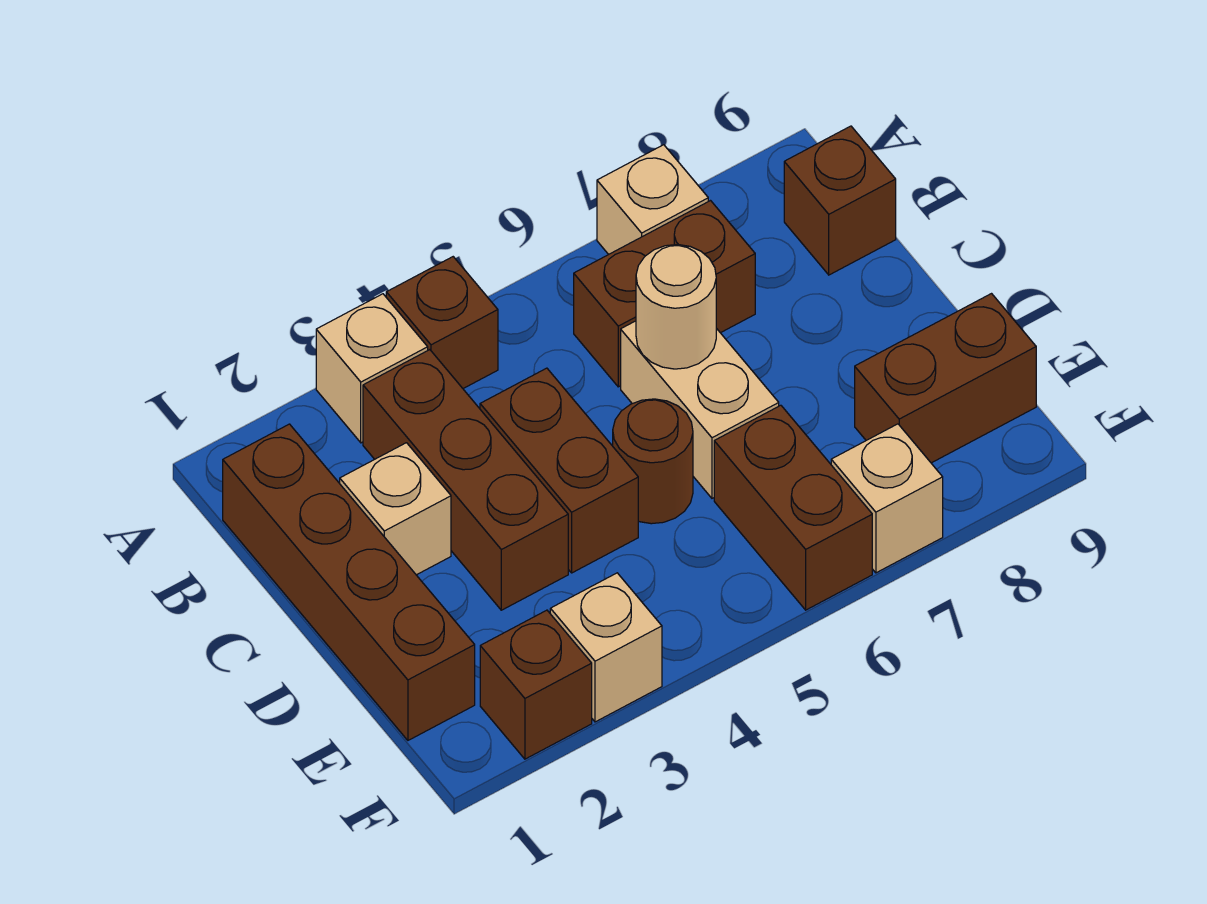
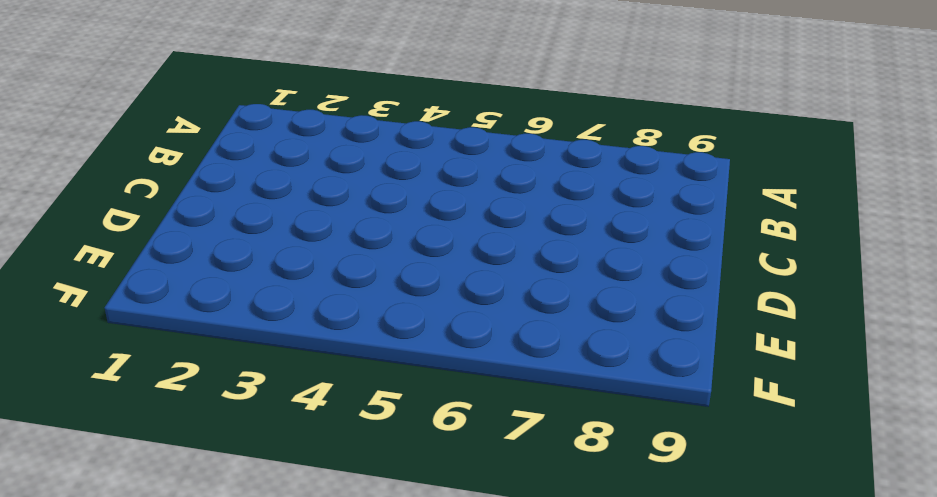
none -> tan 1x1 brick [316,294,428,443]
none -> brown 1x1 brick [386,257,498,389]
none -> tan 1x1 brick [597,145,708,254]

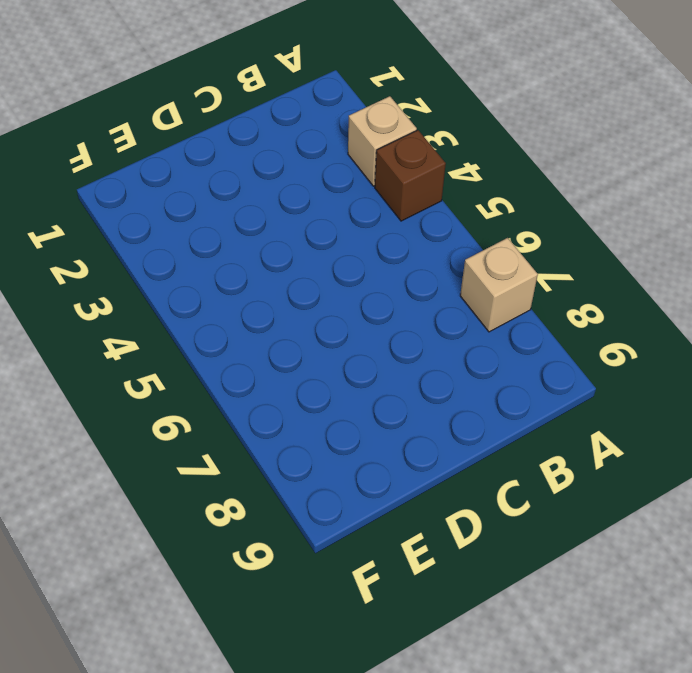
none -> brown 1x4 brick [223,424,475,740]
none -> brown 1x3 brick [363,350,568,610]
none -> brown 1x2 brick [574,201,755,387]

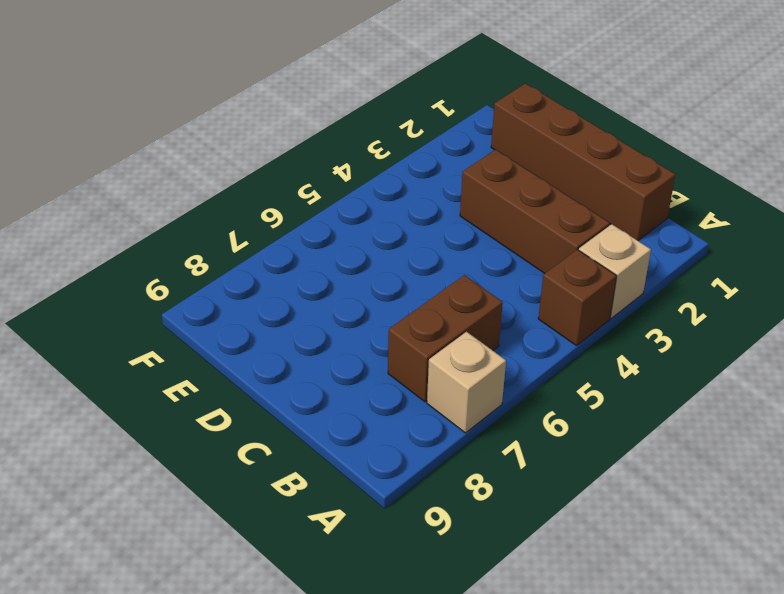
none -> brown 1x1 brick [784,126,896,275]
none -> tan 1x1 brick [340,443,451,575]
none -> brown 1x2 brick [480,368,638,573]

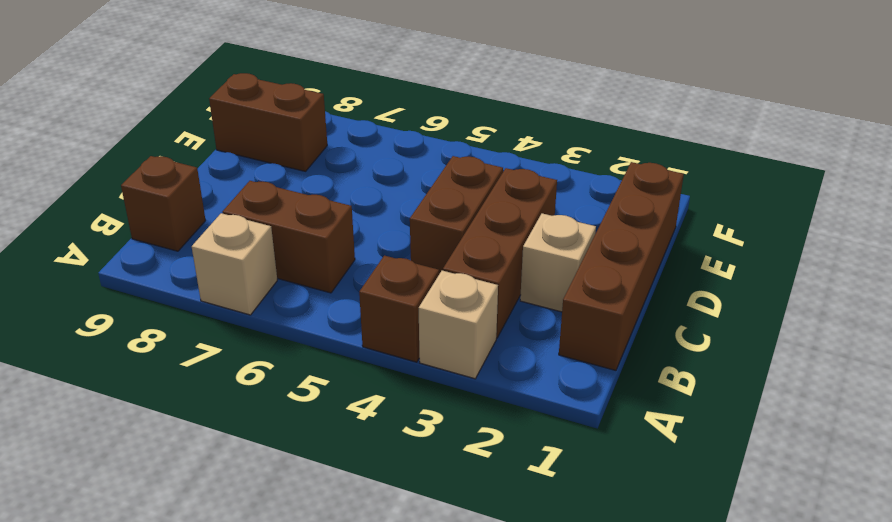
none -> tan 1x2 brick [621,321,779,498]
none -> brown 1x1 round brick [613,399,693,524]
none -> brown 1x2 brick [714,405,872,610]

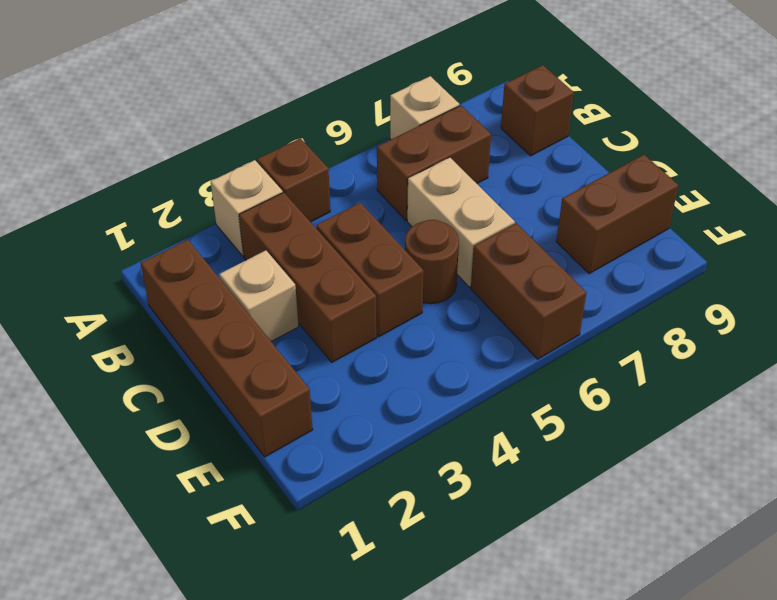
none -> brown 1x1 brick [480,610,592,759]
none -> tan 1x1 brick [550,573,662,722]
none -> tan 1x1 brick [831,424,943,573]

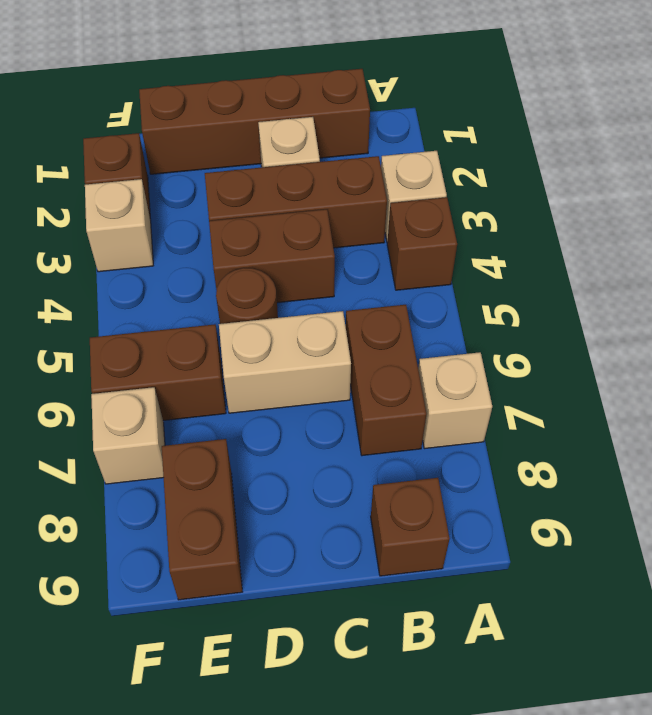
none -> tan 1x1 round brick [636,245,716,369]

